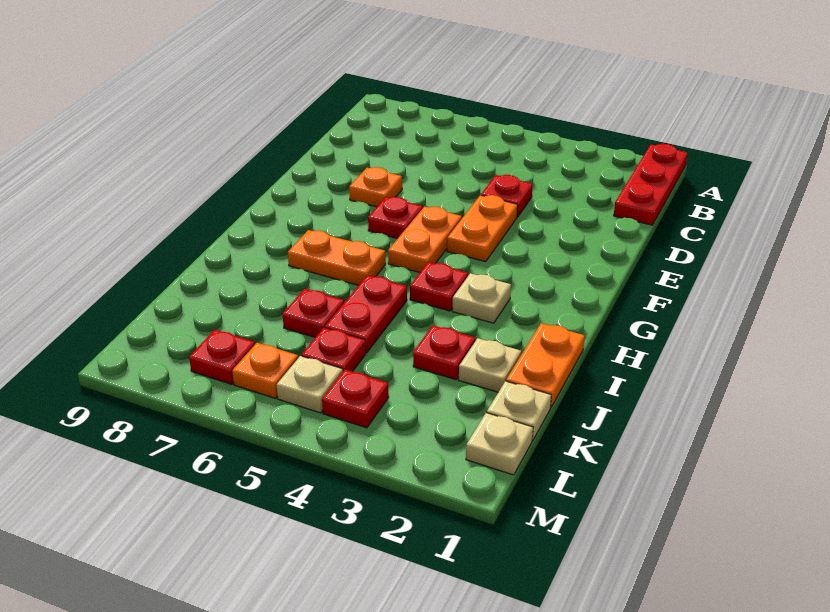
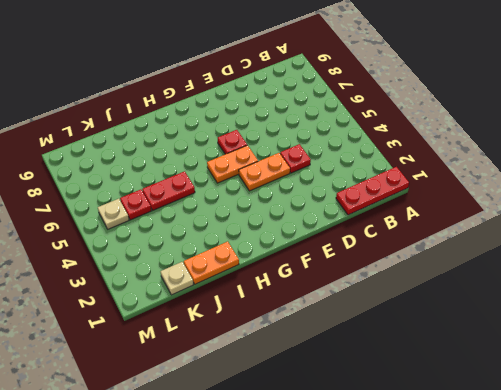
none -> orange 1x1 plate [349,167,402,207]
none -> tan 1x1 plate [452,273,511,323]
none -> red 1x1 plate [410,262,468,311]

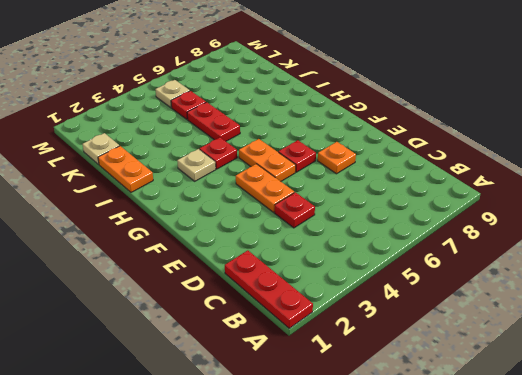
none -> orange 1x2 plate [288,230,386,285]
none -> tan 1x1 plate [459,338,521,392]
none -> red 1x1 plate [413,326,475,380]

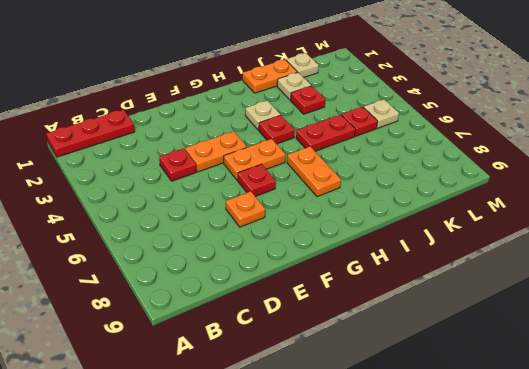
none -> red 1x1 plate [283,289,344,337]
none -> tan 1x1 plate [466,413,533,475]
none -> red 1x1 plate [322,370,389,428]

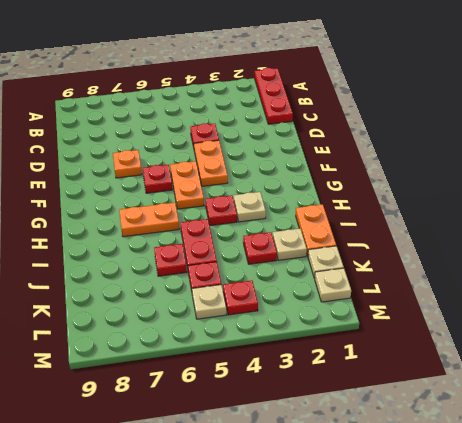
none -> orange 1x1 plate [232,343,298,398]
none -> red 1x1 plate [189,330,255,384]

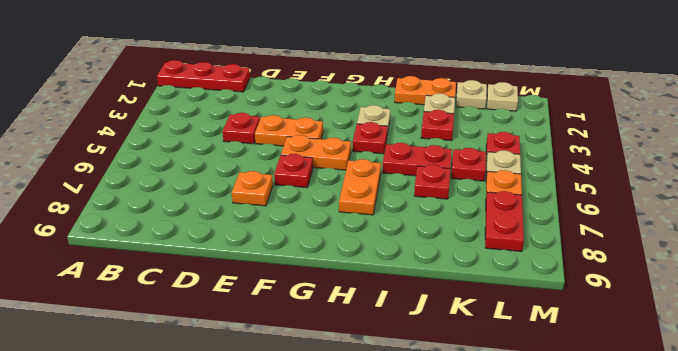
red 1x2 plate [485,191,524,252] -> red 1x1 plate [189,330,255,384]

